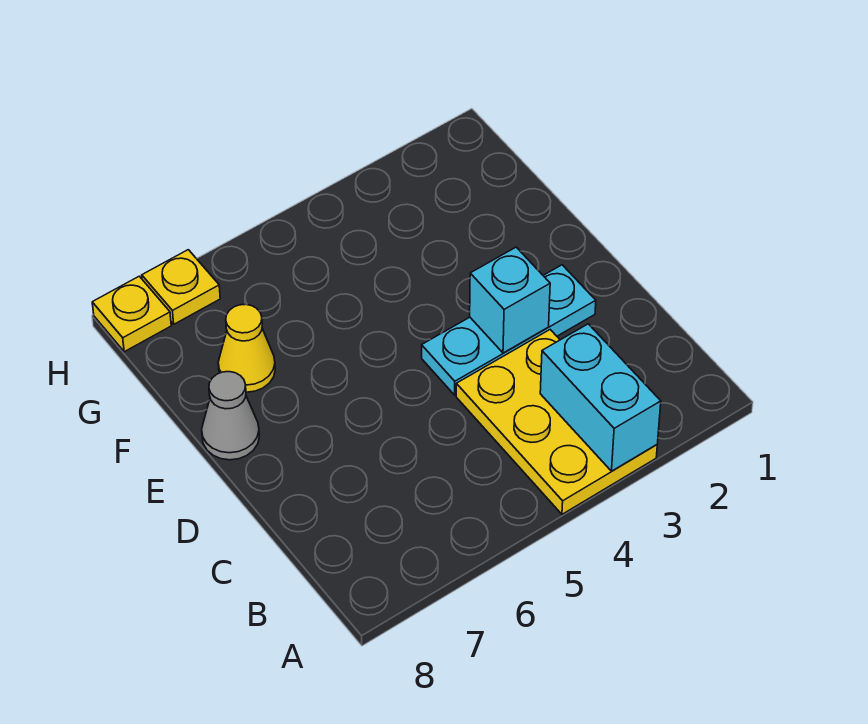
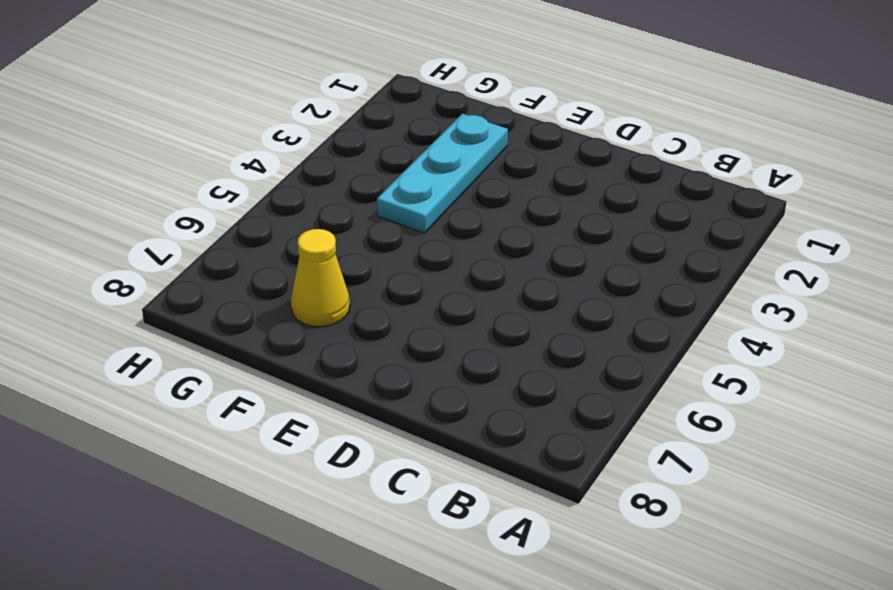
cyan 1x3 plate [377,114,508,233] -> cyan 1x3 plate moved to [422,265,596,395]
none -> yellow 2x3 plate [456,330,657,514]
none -> grey 1x1 cone [202,372,259,460]

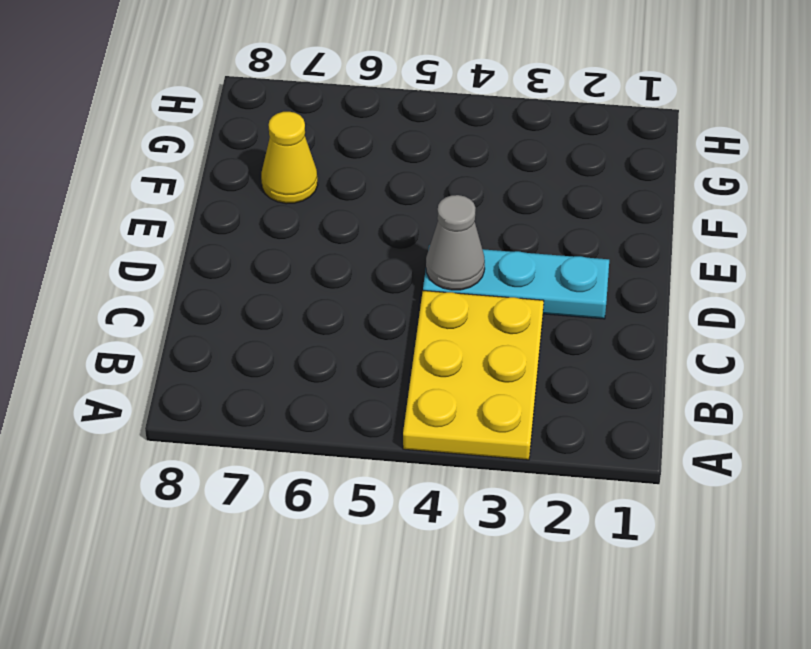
grey 1x1 cone [426,195,485,290] -> grey 1x1 cone moved to [202,372,259,460]
none -> yellow 1x1 plate [142,250,220,324]
none -> yellow 1x1 plate [92,276,171,352]

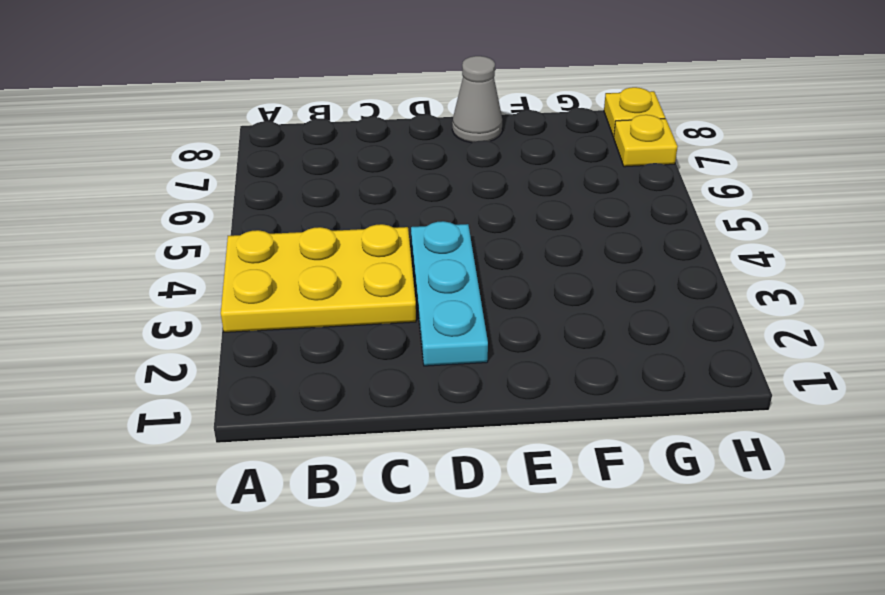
none -> yellow 1x1 cone [218,304,275,392]
none -> cyan 1x2 brick [540,324,661,471]

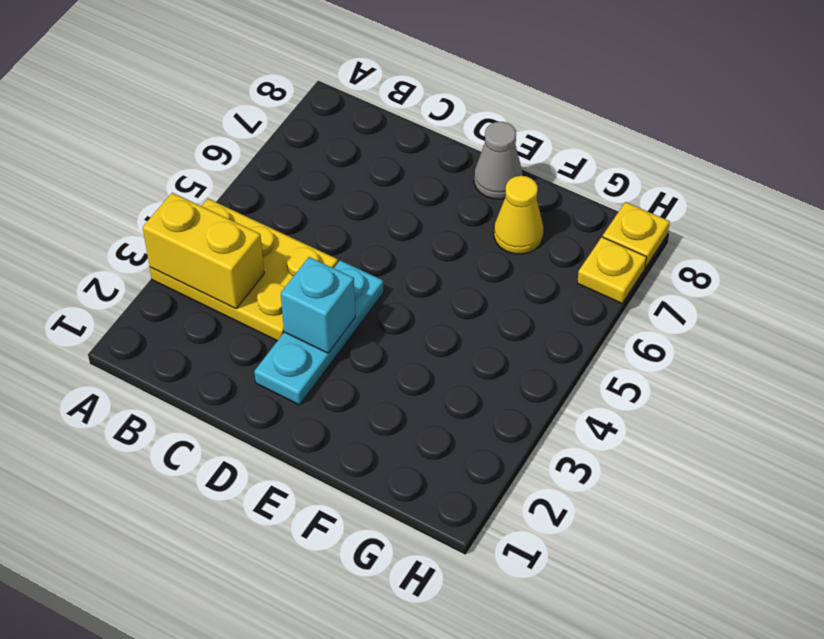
yellow 1x2 brick [143,193,264,308] -> cyan 1x2 brick [540,324,661,471]

